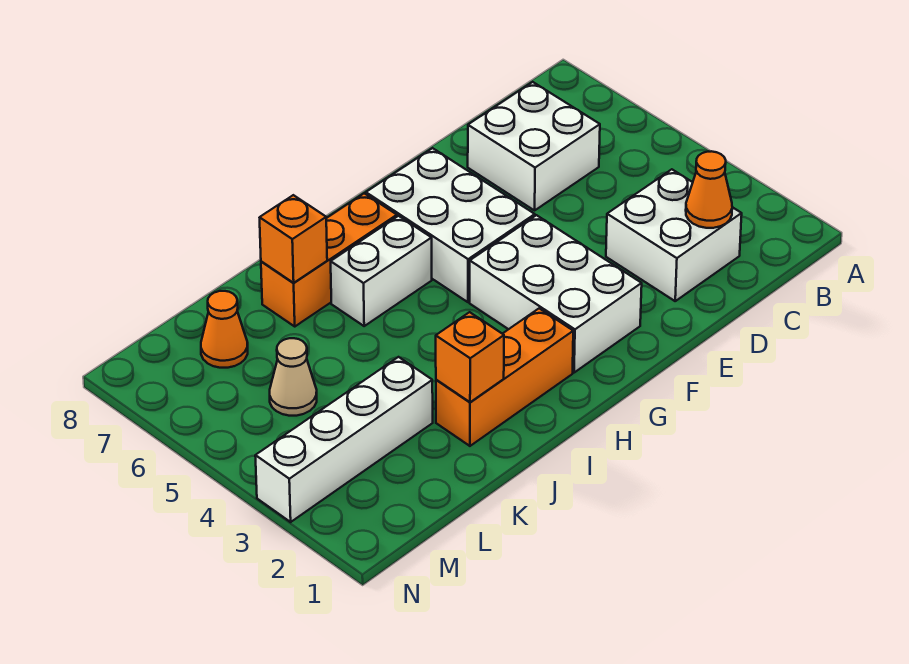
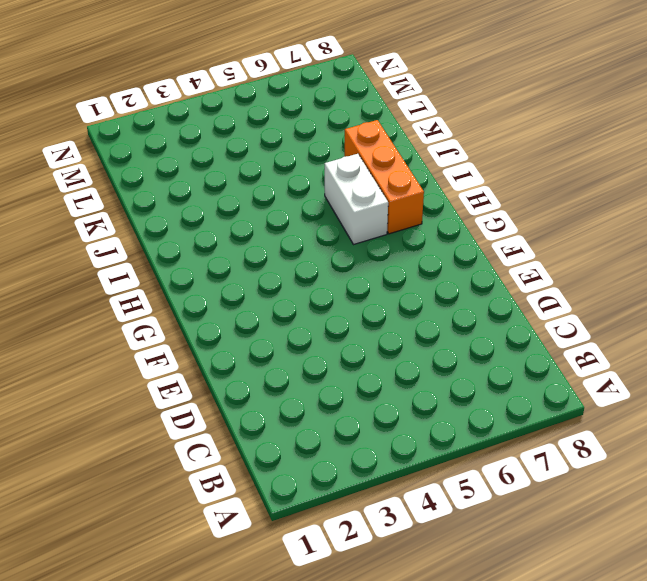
none -> white 2x2 brick [606,169,742,301]
none -> white 2x2 brick [468,82,600,210]
none -> white 2x3 brick [470,215,642,373]

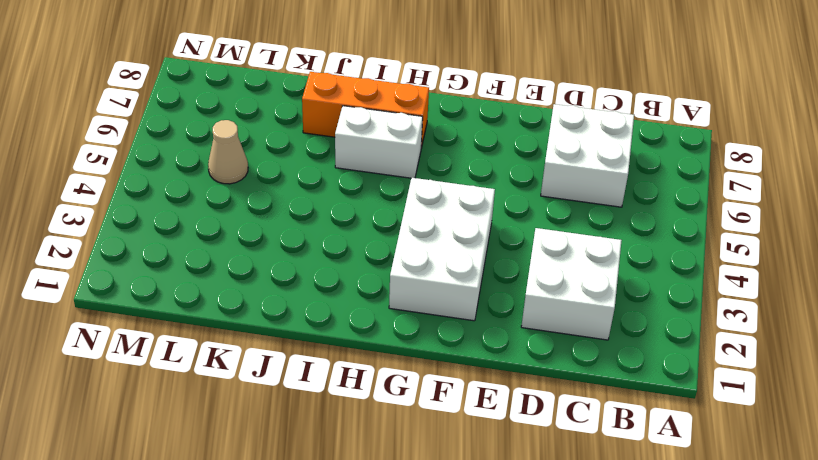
none -> white 2x3 brick [366,148,535,302]
none -> orange 1x3 brick [436,308,573,446]
none -> white 1x4 brick [255,357,433,522]

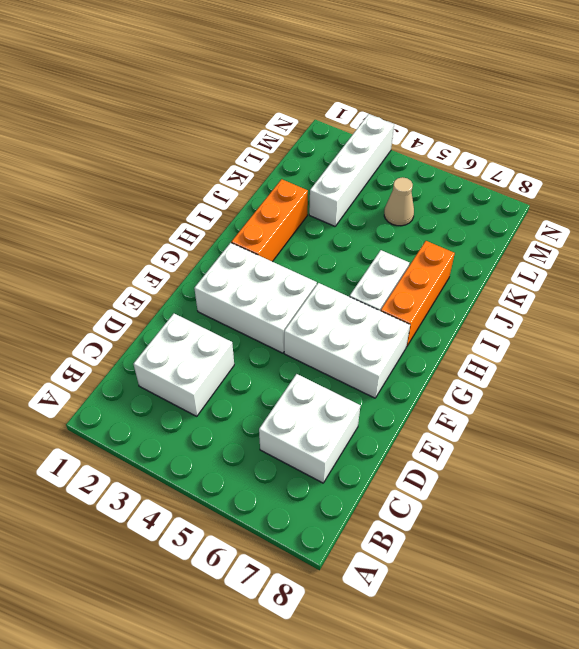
none -> orange 1x1 cone [201,291,248,368]
none -> orange 1x1 cone [686,151,732,228]
none -> orange 1x1 brick [436,312,504,402]

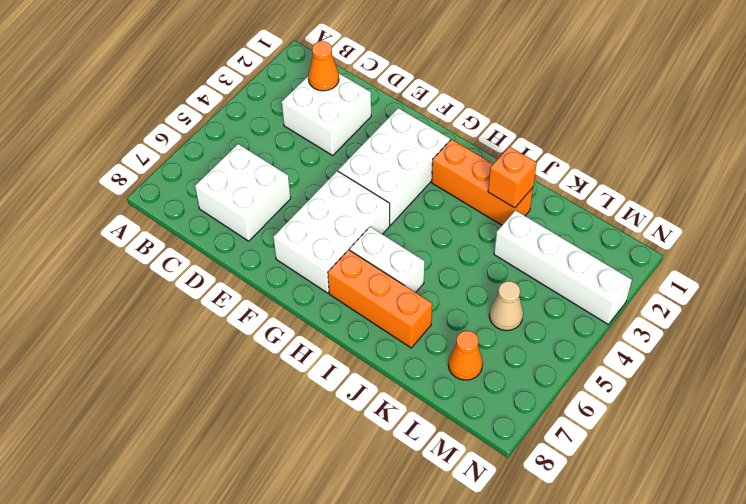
none -> orange 1x1 brick [260,195,327,283]

